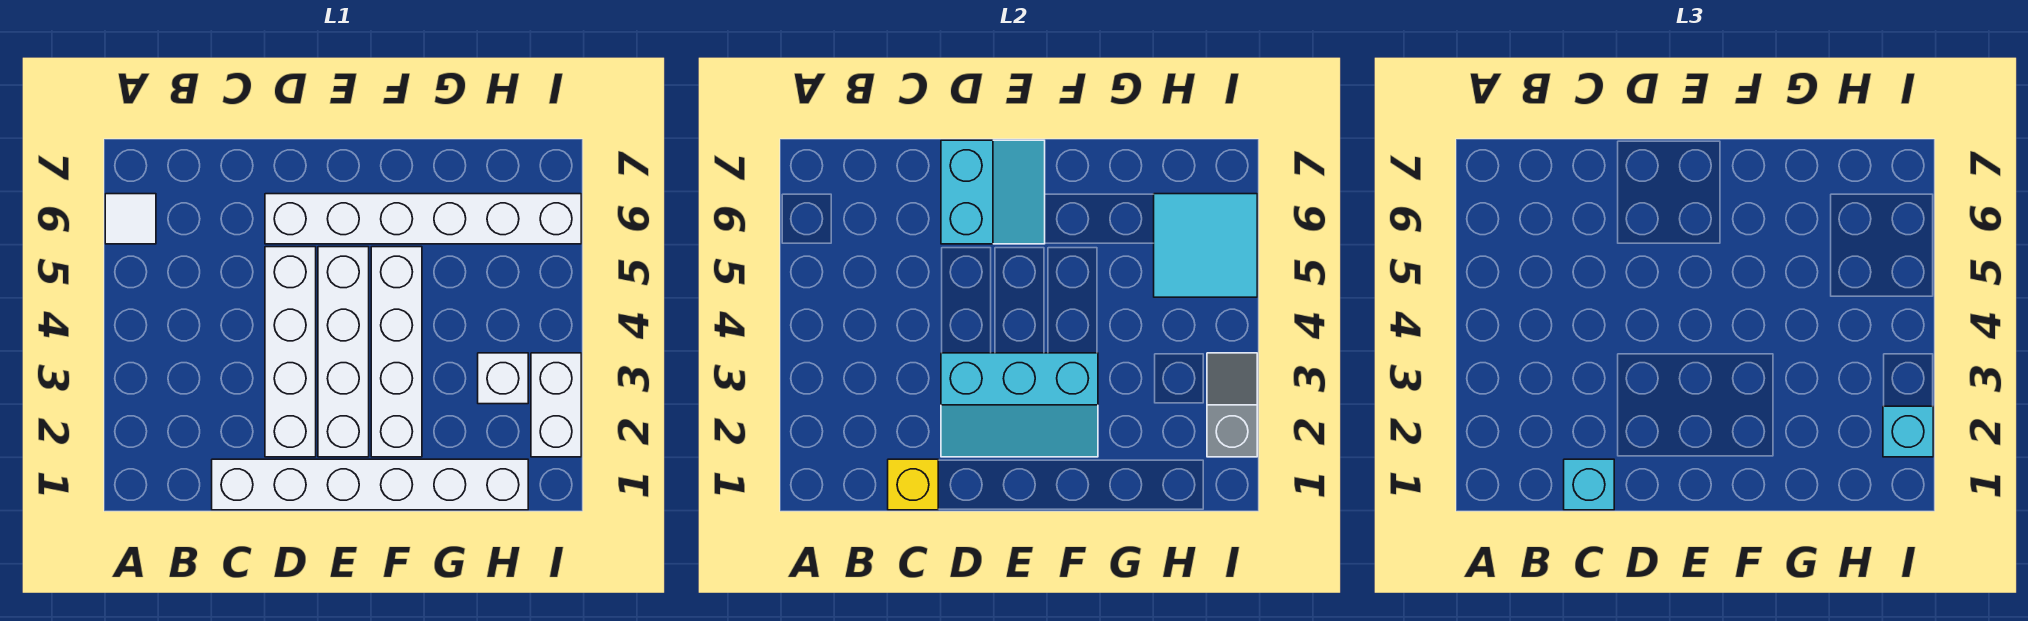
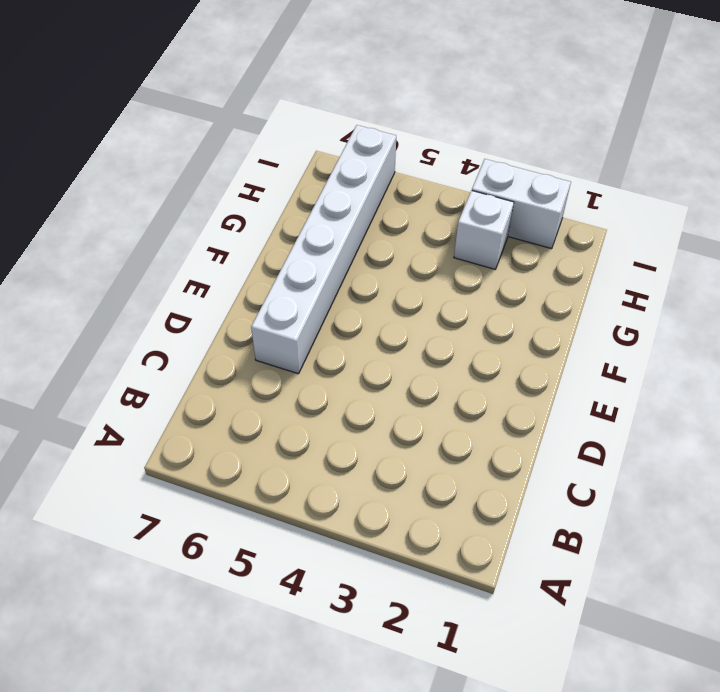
none -> white 1x1 tile [105,194,156,244]
none -> white 1x6 brick [212,459,528,510]
none -> white 1x4 brick [265,247,316,457]

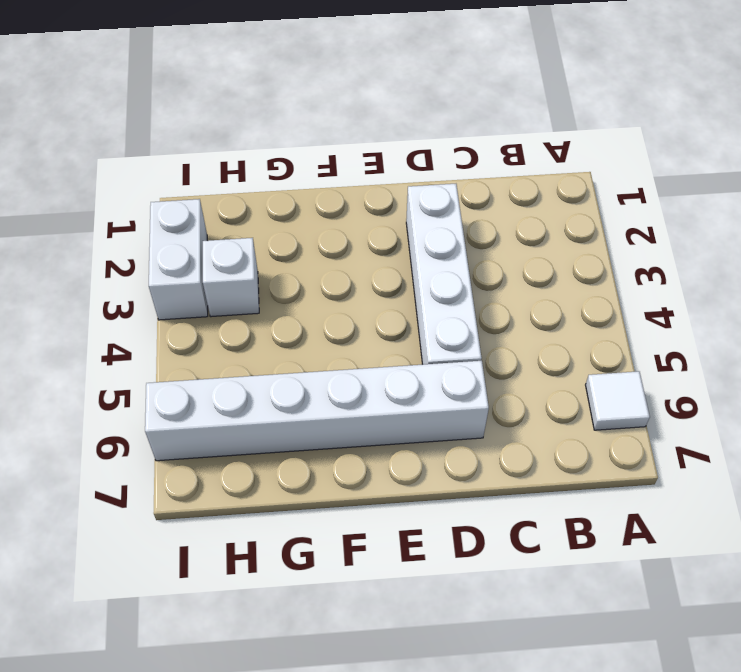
none -> white 1x6 brick [212,459,528,510]
none -> white 1x4 brick [318,247,369,457]
none -> white 1x4 brick [371,247,422,457]

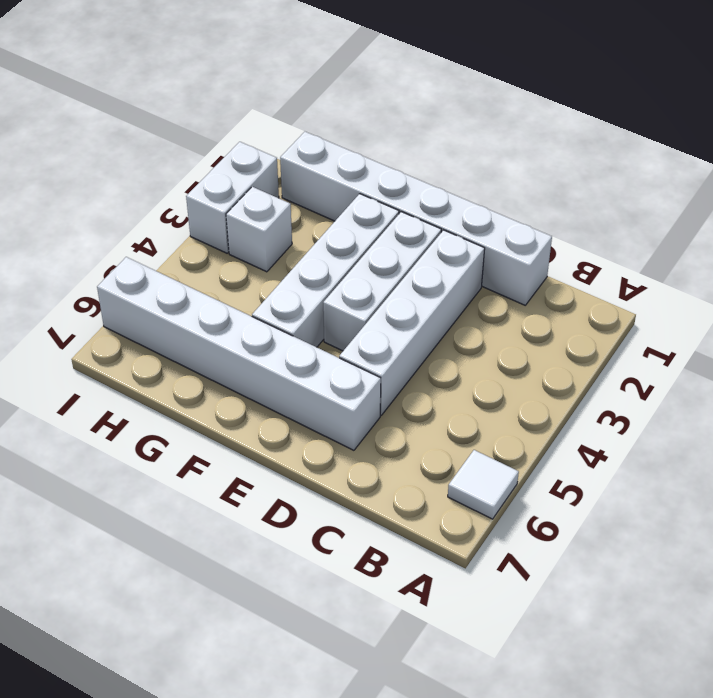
white 1x3 brick [323,212,441,351] -> white 1x4 brick [318,247,369,457]
none -> yellow 1x1 brick [888,459,938,510]
none -> cyan 2x3 slope [941,353,1098,457]
none -> cyan 2x2 slope [941,140,1045,244]

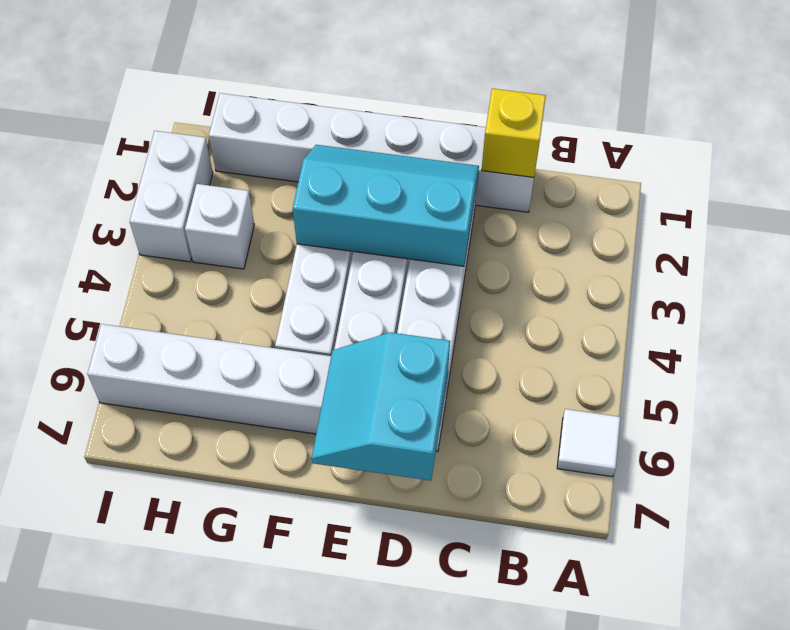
none -> cyan 2x2 tile [1154,194,1257,297]
none -> grey 1x2 slope [1207,353,1257,457]
none -> cyan 1x1 brick [1564,459,1614,510]

